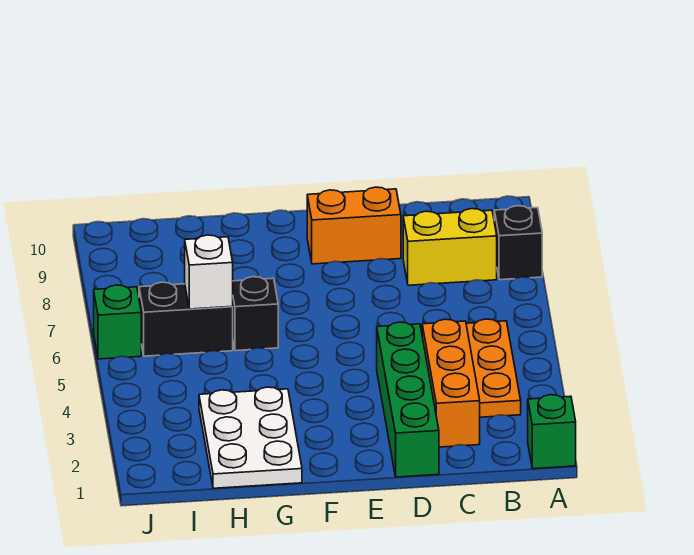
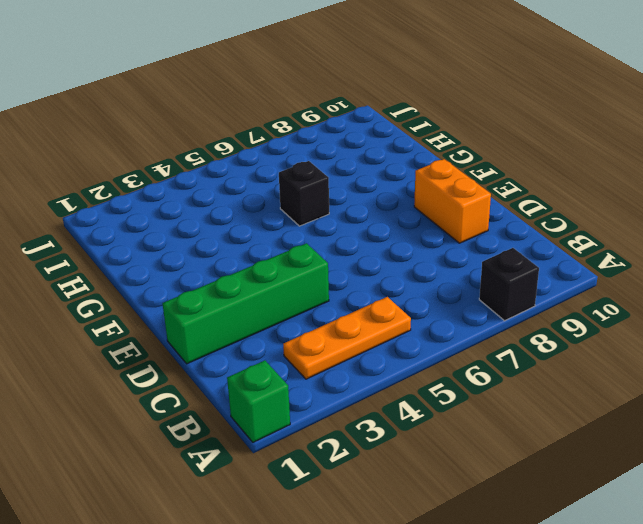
none -> yellow 1x2 brick [403,209,497,285]
none -> orange 1x3 brick [422,319,480,447]
none -> white 2x3 plate [199,387,302,488]

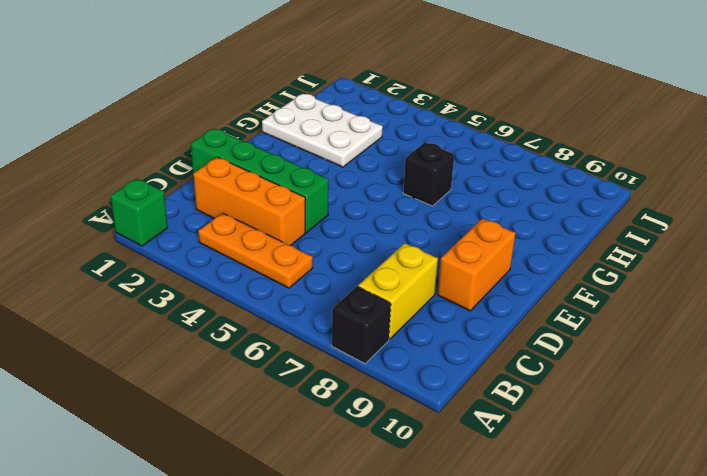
none -> black 1x2 brick [139,282,233,356]
none -> green 1x1 brick [94,285,141,359]
none -> white 1x1 brick [185,235,233,309]

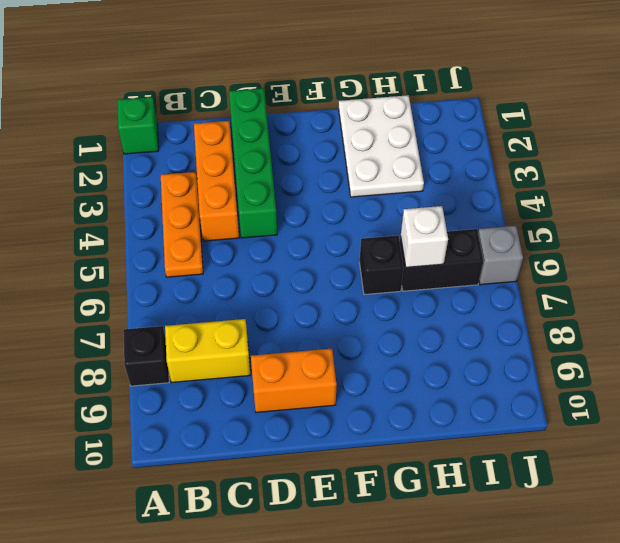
grey 1x1 brick [478,226,523,285] -> green 1x1 brick [94,285,141,359]

